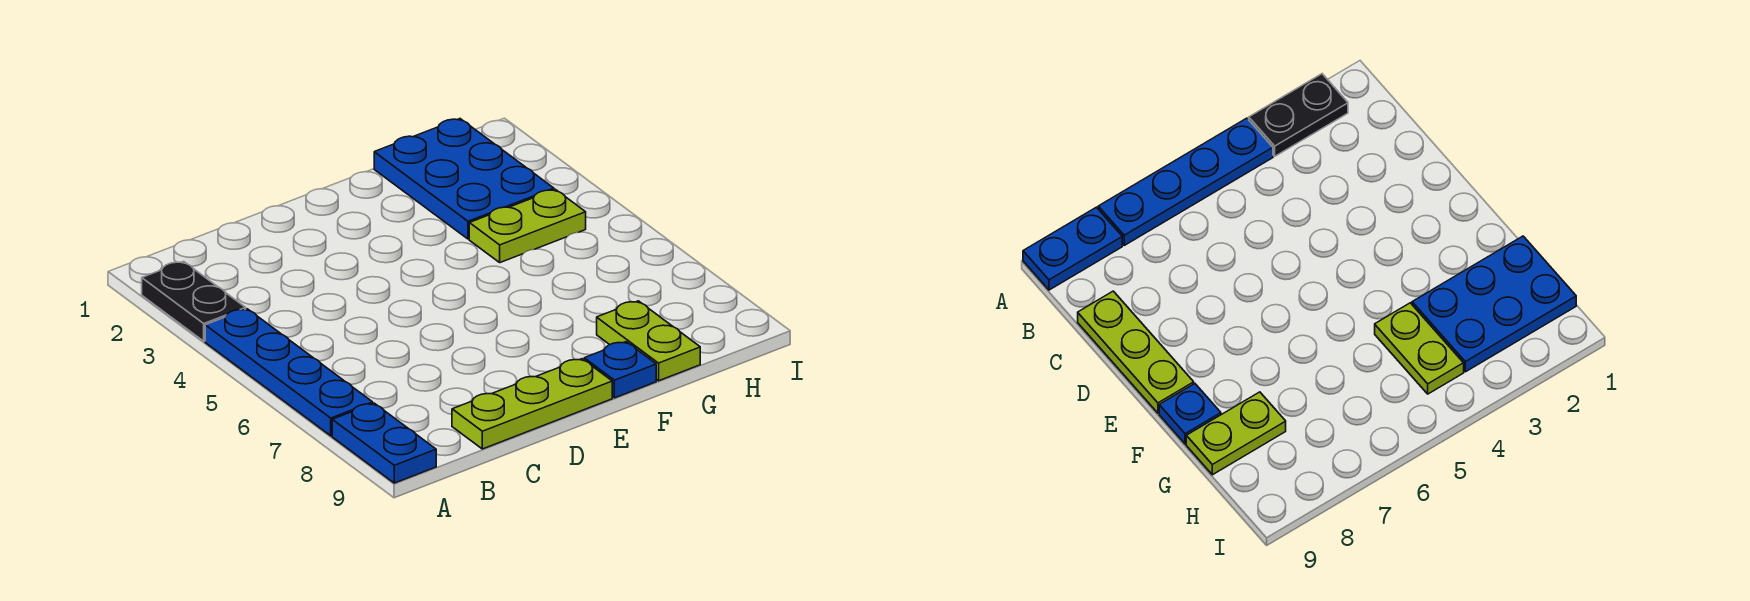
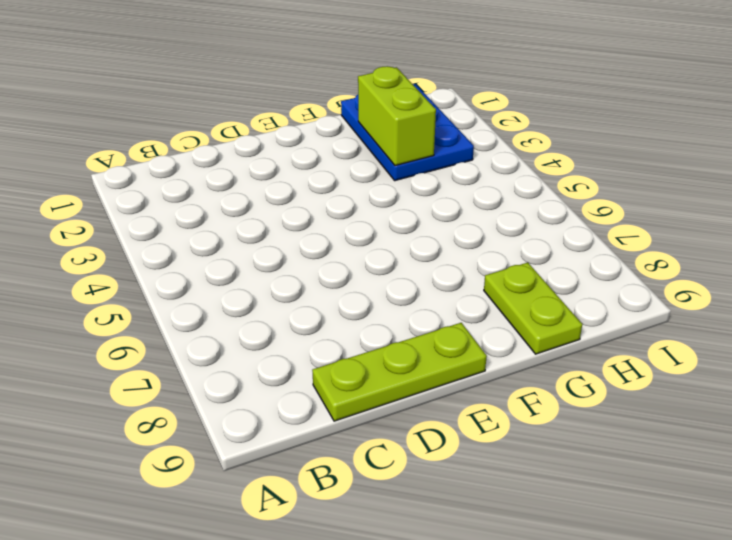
lime 1x2 brick [358,66,436,166] -> none
none -> black 1x2 plate [142,261,246,341]
none -> blue 1x4 plate [205,309,373,436]

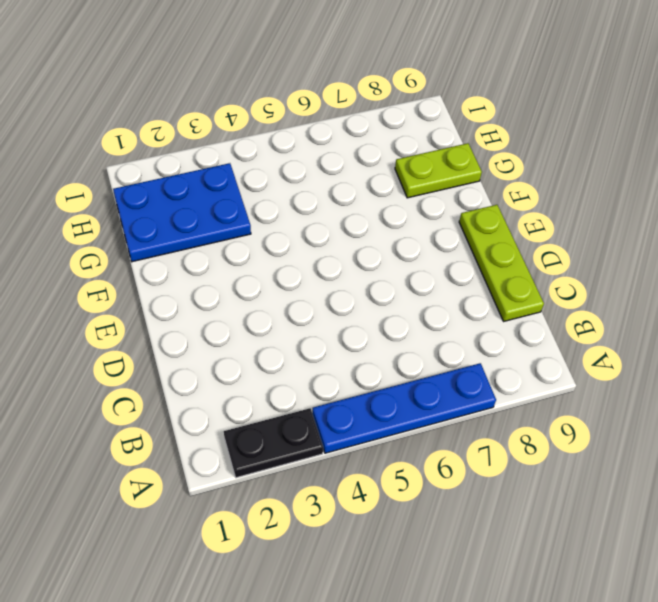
none -> blue 1x2 plate [332,403,436,483]
none -> blue 1x1 plate [584,342,656,398]

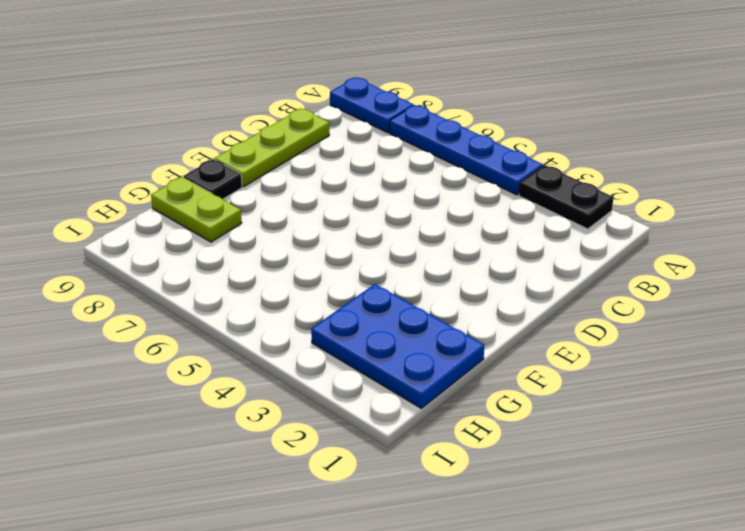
black 1x1 plate [183,159,242,199] -> blue 1x1 plate [584,342,656,398]
none -> lime 1x2 plate [469,189,586,263]

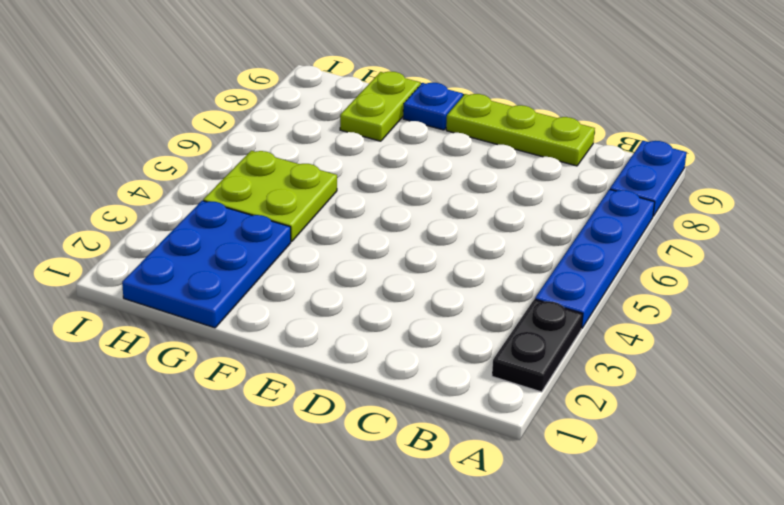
lime 2x2 plate [203,151,337,242] -> lime 1x2 plate [469,189,586,263]

